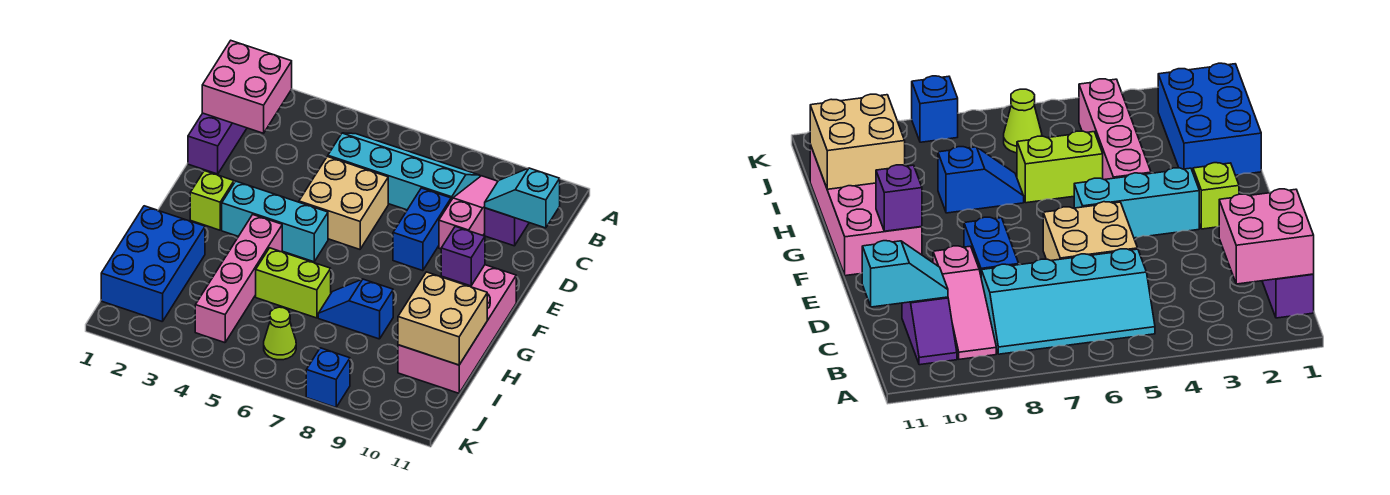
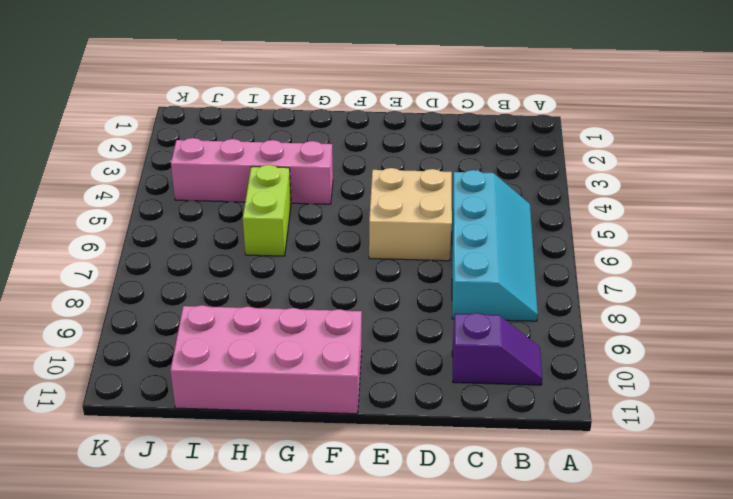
none -> purple 1x3 brick [188,113,247,174]
none -> pink 1x3 slope [439,176,498,249]
none -> blue 1x2 brick [393,188,451,271]

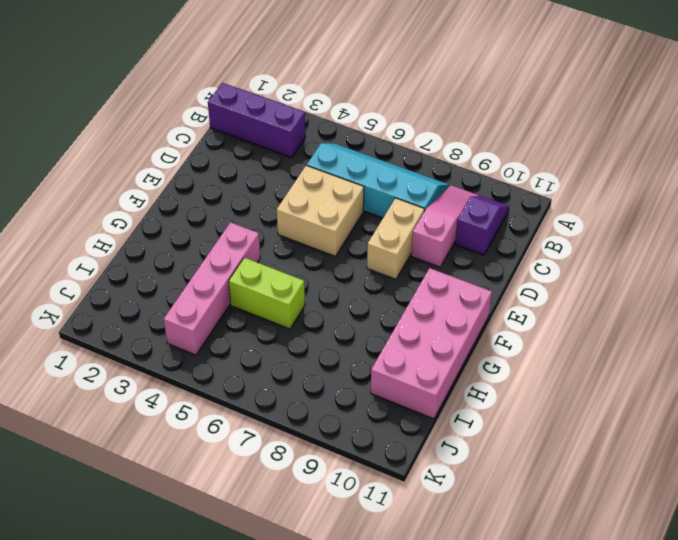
purple 1x3 brick [208,83,305,157] -> purple 1x3 brick turned to [188,113,247,174]
tan 1x2 brick [367,198,424,279] -> blue 1x2 brick [393,188,451,271]
none -> lime 1x1 brick [190,171,234,230]
none -> cyan 1x3 brick [222,181,328,262]
none -> blue 2x3 brick [101,206,205,322]

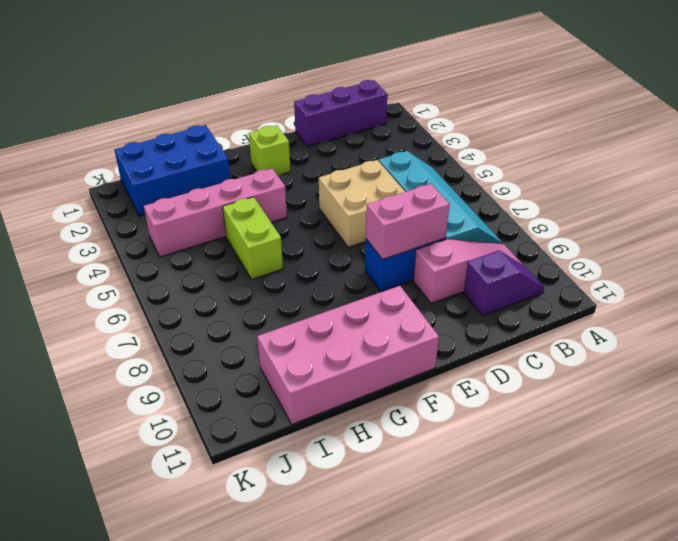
pink 1x2 brick [366,184,450,259] -> none
none -> cyan 1x3 brick [222,181,328,262]
none -> blue 1x2 slope [318,279,393,339]
none -> lime 1x1 cone [264,307,296,360]

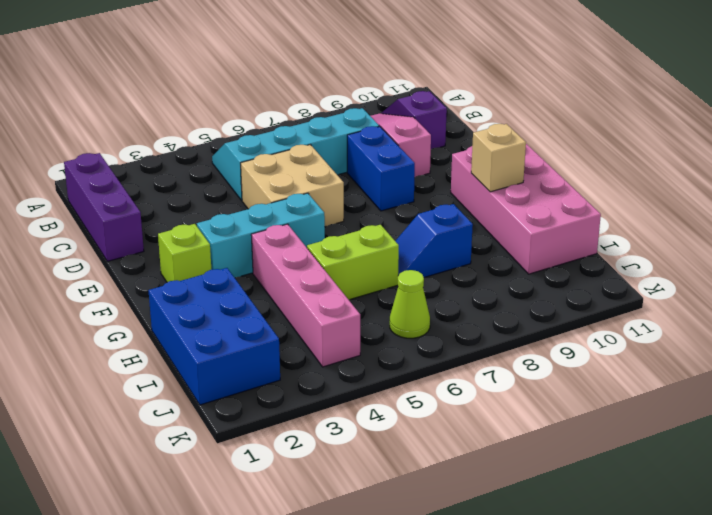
tan 1x1 brick [471,124,526,192] -> none
none -> blue 1x1 brick [306,348,350,407]
none -> pink 2x2 brick [202,41,292,133]
none -> cyan 1x2 slope [485,168,560,228]

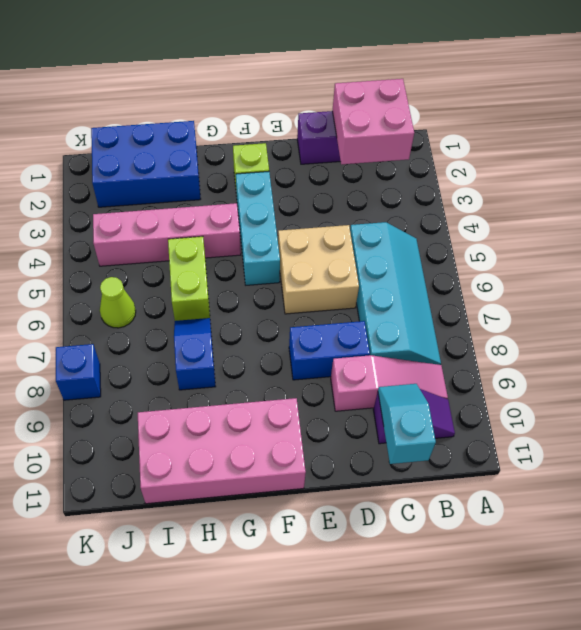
none -> purple 1x1 brick [441,226,485,286]
none -> tan 2x2 brick [398,272,487,365]

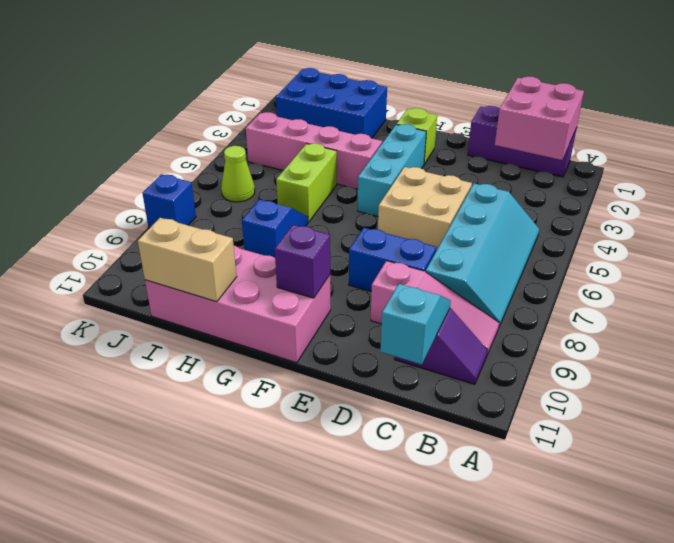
tan 1x2 brick [138,218,237,302] -> tan 2x2 brick [398,272,487,365]

